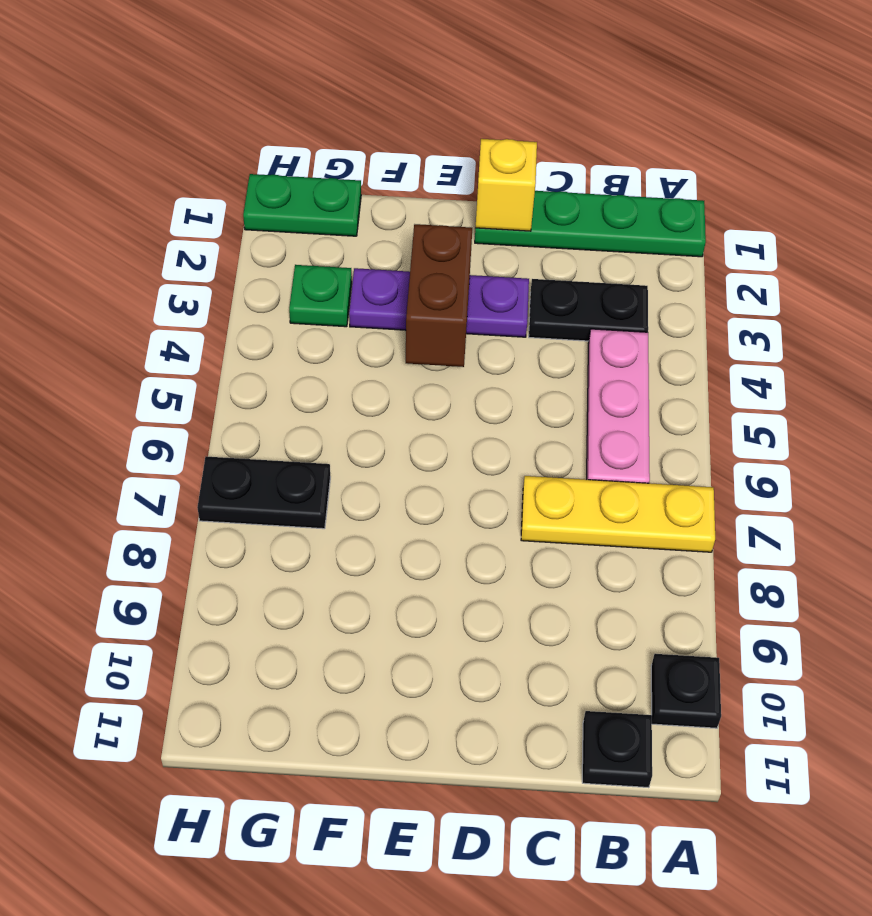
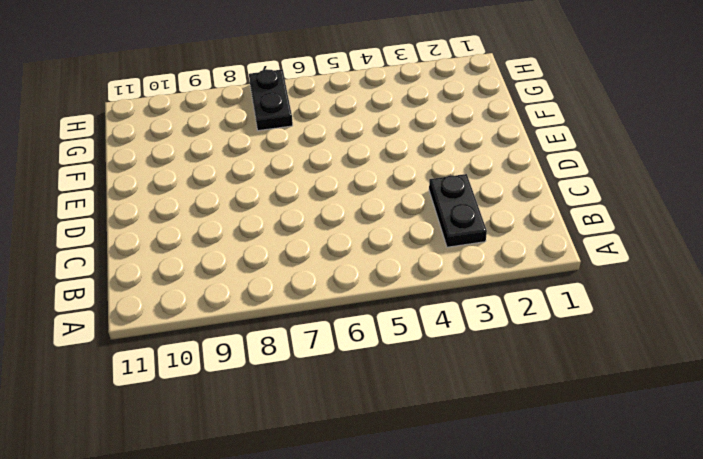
none -> green 1x4 plate [475,191,706,257]
none -> yellow 1x3 plate [521,476,715,552]
none -> black 1x1 plate [651,654,721,728]

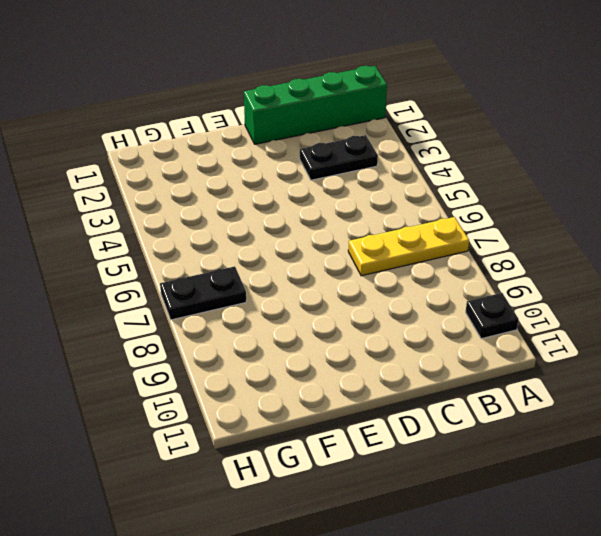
green 1x4 brick [244,66,387,144] -> green 1x4 plate [475,191,706,257]
none -> pink 1x3 plate [587,329,650,483]
none -> black 1x1 plate [582,711,652,788]
none -> purple 1x3 plate [349,268,529,337]

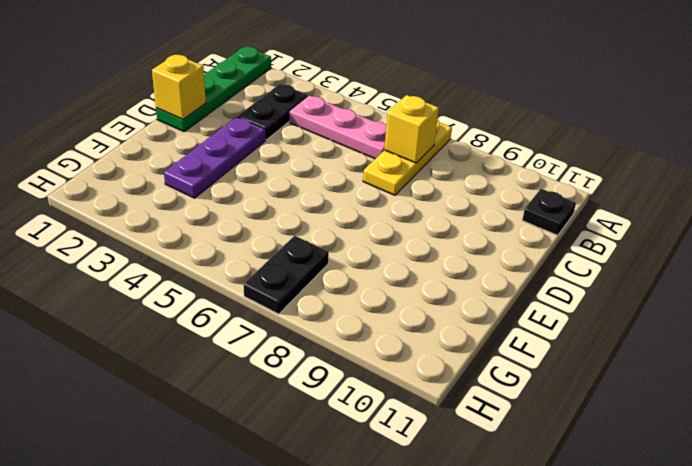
yellow 1x1 brick [384,95,439,163] -> none
none -> black 1x1 plate [651,654,721,728]
none -> green 1x2 plate [243,174,361,236]
none -> green 1x1 plate [289,265,352,327]

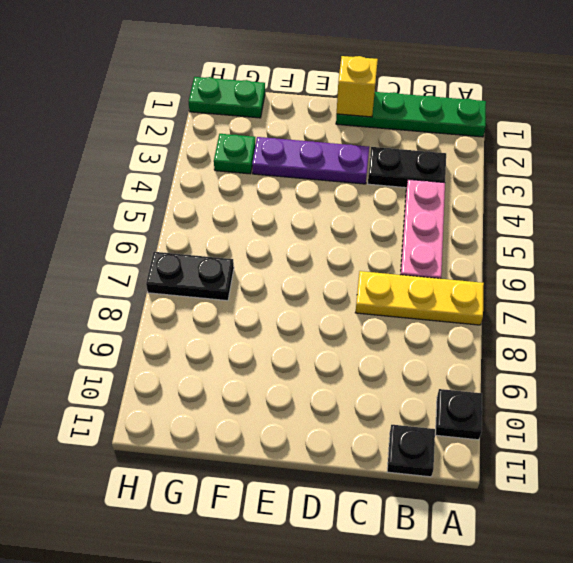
none -> brown 1x2 brick [406,224,472,367]

